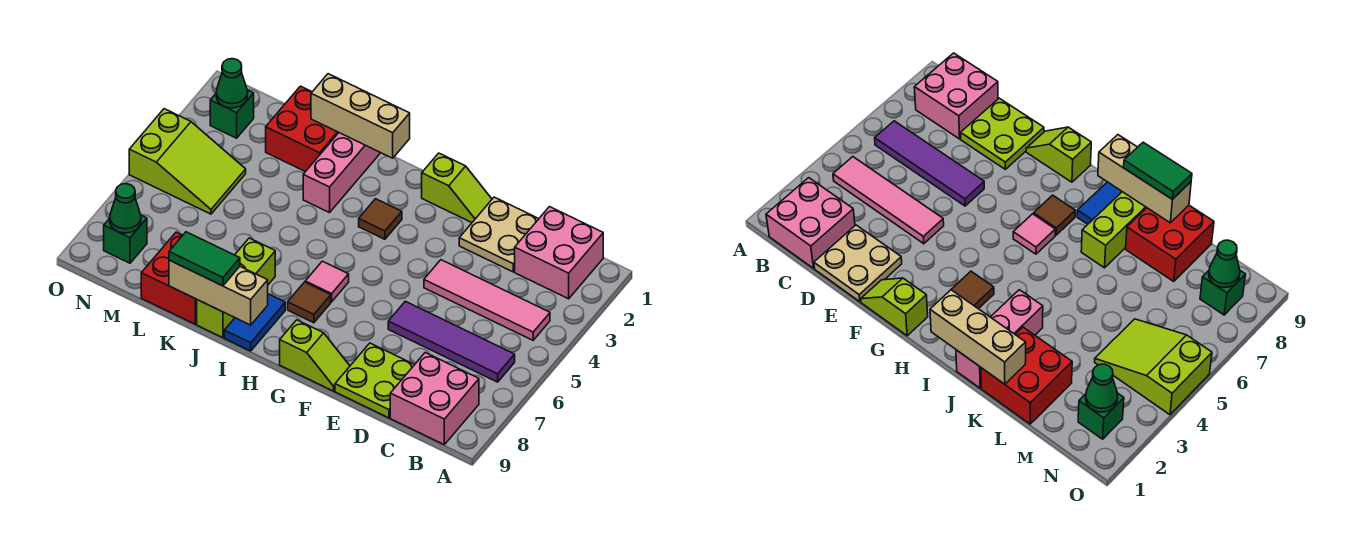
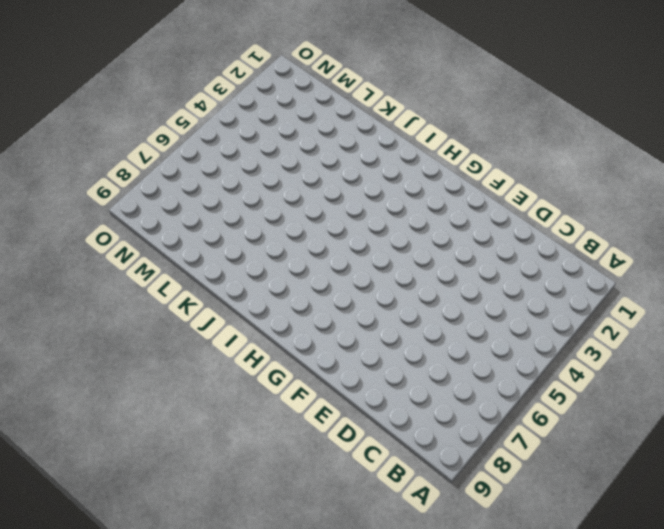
none -> pink 2x2 brick [515,207,603,299]
none -> pink 1x4 tile [424,260,550,340]
none -> purple 1x4 tile [388,301,515,382]

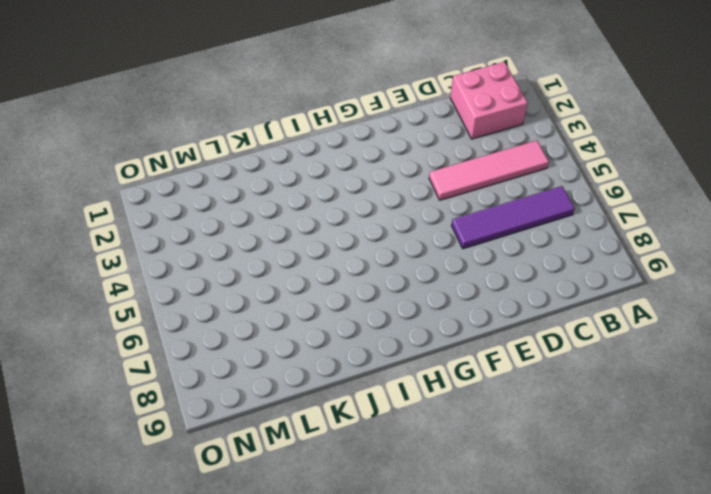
none -> pink 2x2 brick [390,353,479,444]
none -> tan 2x2 plate [459,197,538,272]
none -> lime 2x2 plate [335,343,414,418]

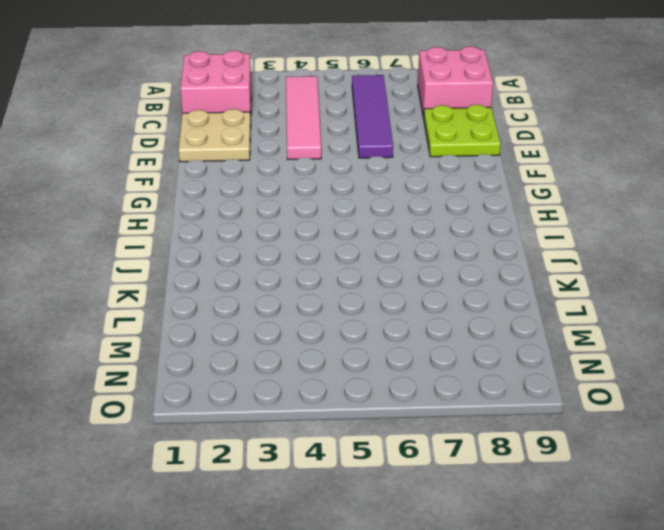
none -> lime 1x2 slope [422,153,492,223]
none -> lime 1x2 slope [280,320,350,391]
none -> brown 1x1 tile [359,199,402,239]

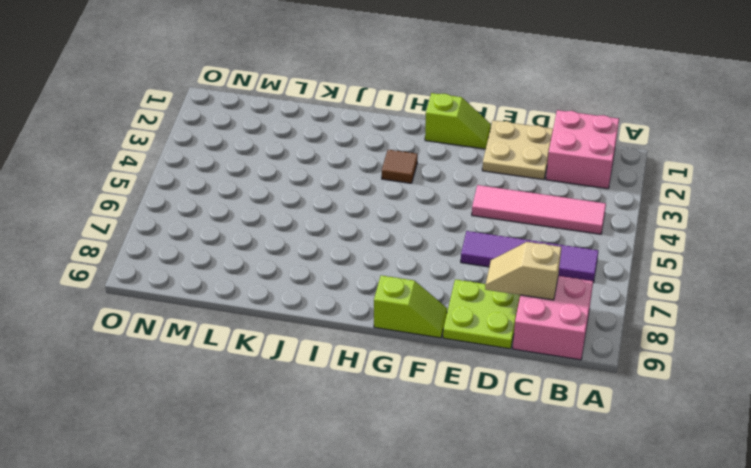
tan 1x2 slope [485,242,561,300] -> none
none -> pink 1x1 tile [305,261,349,302]
none -> brown 1x1 tile [288,282,331,323]
none -> blue 1x2 tile [224,294,285,351]

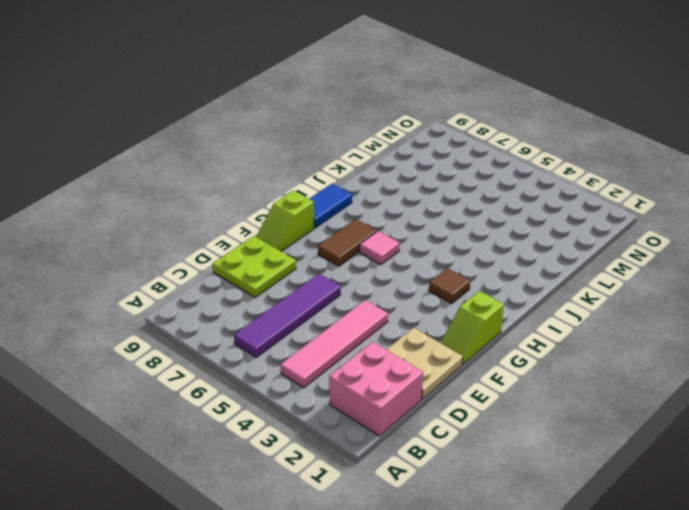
brown 1x2 tile [318,219,377,266] -> brown 1x1 tile [288,282,331,323]
blue 1x2 tile [309,184,352,228] -> blue 1x2 tile turned to [224,294,285,351]
none -> pink 2x2 brick [390,353,479,444]
none -> pink 1x3 brick [303,133,380,213]
none -> lime 1x3 brick [197,238,275,338]

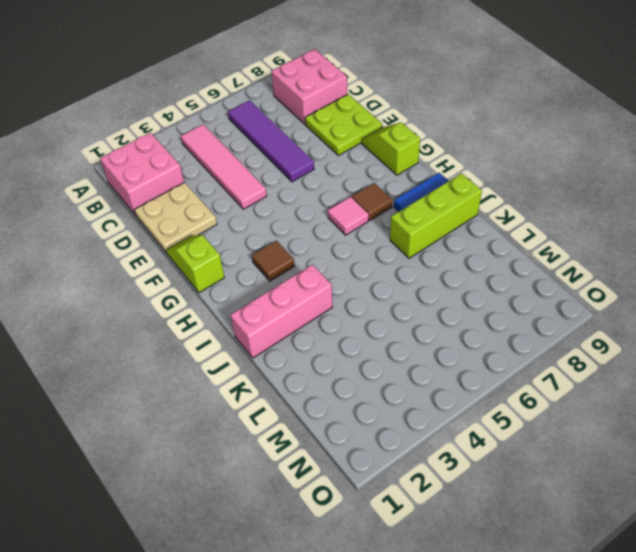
none -> red 2x2 brick [266,86,339,172]
none -> red 2x2 brick [141,232,197,324]
none -> lime 2x3 slope [129,109,246,214]

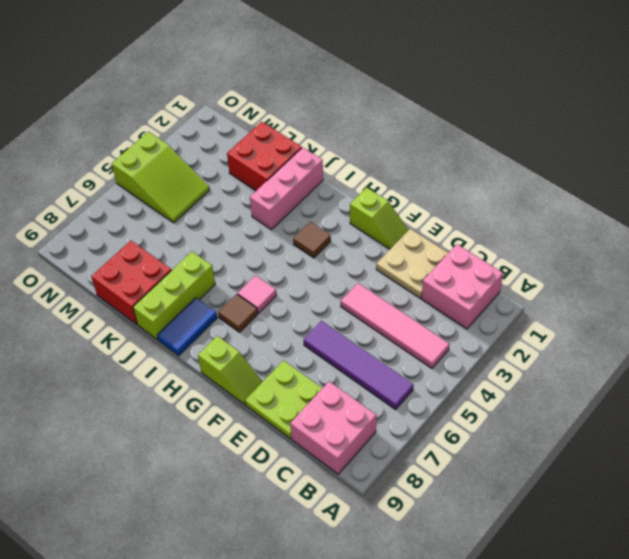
none -> green 1x1 brick [210,90,254,138]
none -> green 1x1 brick [104,215,147,263]
none -> tan 1x3 brick [311,74,410,158]

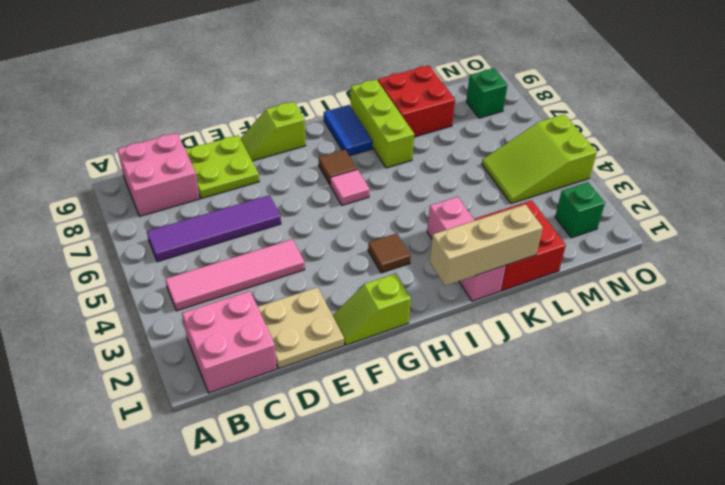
none -> tan 1x3 brick [169,260,268,325]
none -> green 1x1 cone [216,59,248,108]
none -> green 1x1 cone [110,184,141,233]

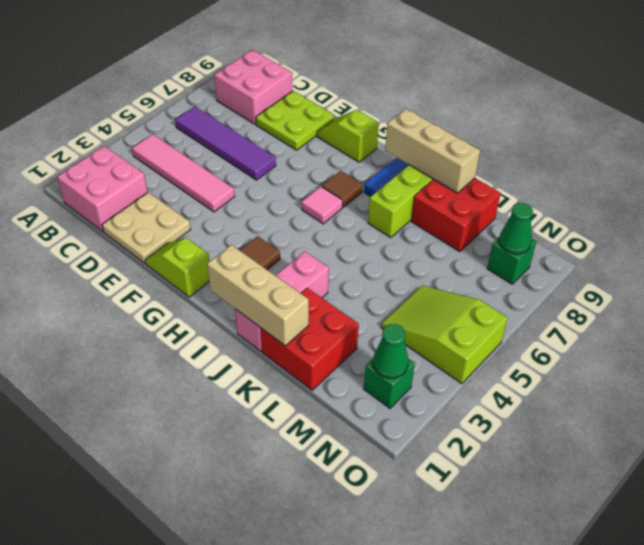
none -> green 1x2 tile [169,232,240,286]

